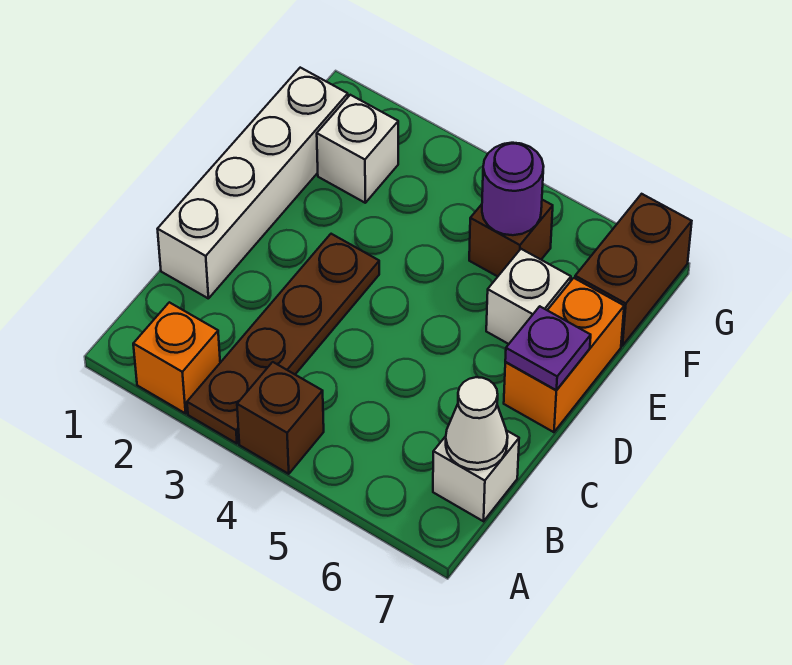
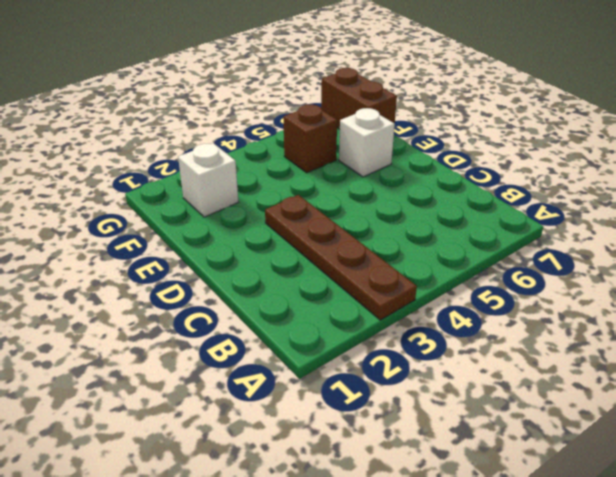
none -> orange 1x1 brick [133,302,220,413]
none -> brown 1x1 brick [237,362,324,474]
none -> white 1x1 brick [433,431,519,521]

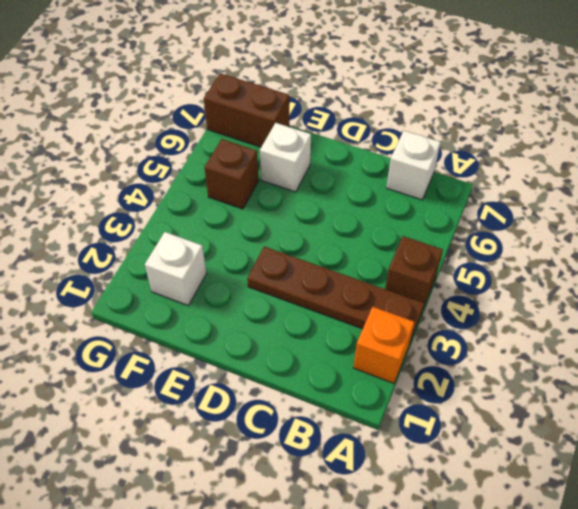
none -> white 1x4 brick [158,68,348,299]
none -> orange 1x2 brick [504,278,624,432]
none -> white 1x1 cone [446,377,508,470]

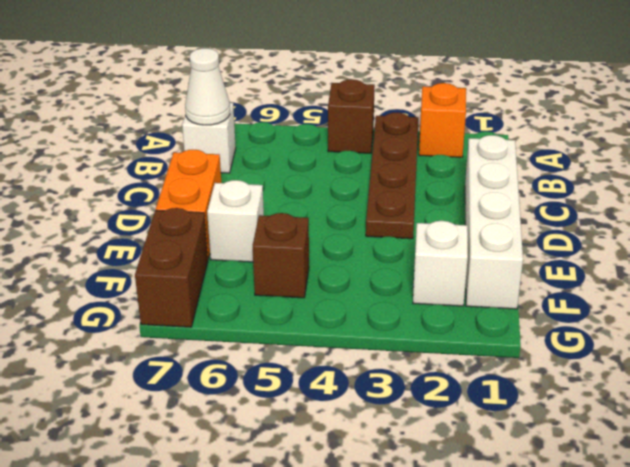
none -> purple 1x1 plate [505,306,591,390]
none -> purple 1x1 round brick [482,143,544,235]

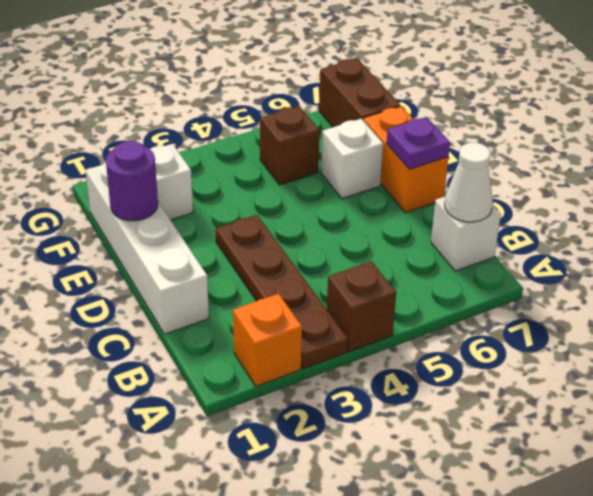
purple 1x1 round brick [106,141,158,221] -> purple 1x1 round brick moved to [482,143,544,235]

